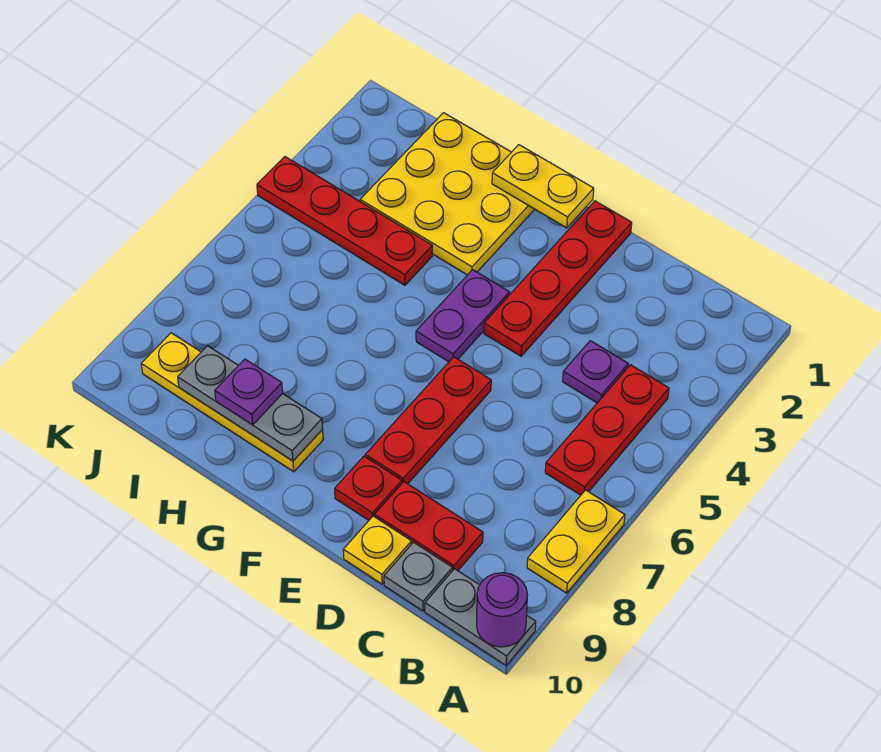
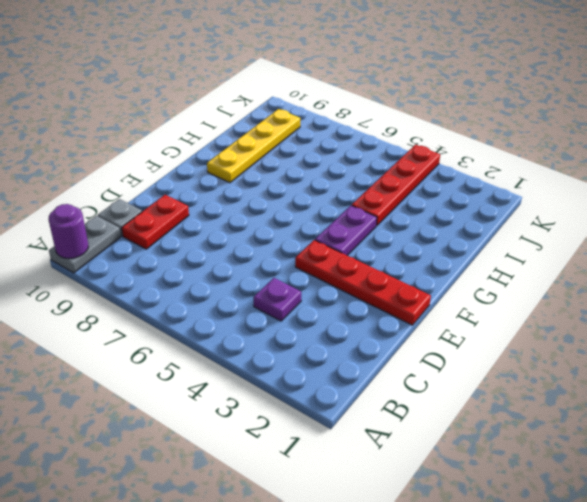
purple 1x2 plate [315,205,377,255] -> purple 1x2 plate turned to [416,270,509,362]
none -> yellow 1x2 plate [527,490,625,593]
none -> red 1x3 plate [545,365,669,495]
none -> yellow 1x1 plate [343,516,412,584]

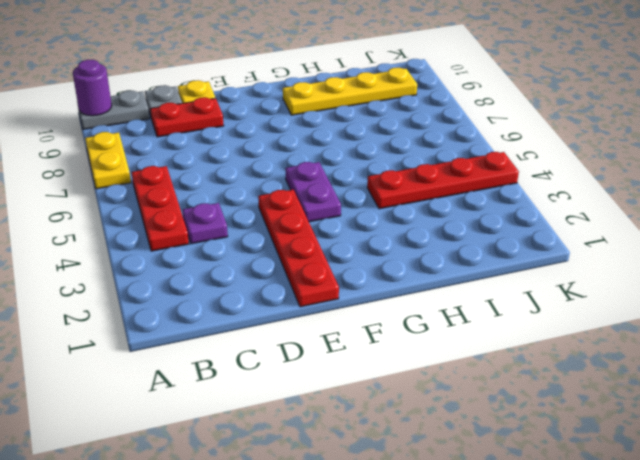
none -> red 1x3 plate [365,357,491,484]
none -> red 1x1 plate [335,456,402,520]
none -> yellow 3x3 plate [360,113,535,275]

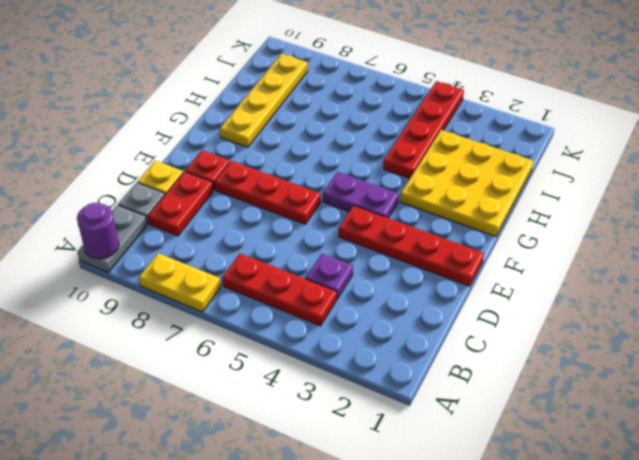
none -> yellow 1x2 plate [492,145,594,228]
none -> grey 1x3 plate [178,346,323,461]
none -> purple 1x1 plate [215,359,283,425]

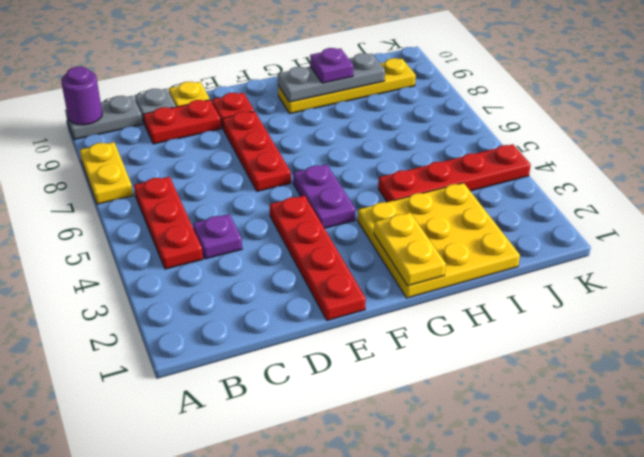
yellow 1x2 plate [374,213,446,286] -> yellow 1x2 plate turned to [492,145,594,228]

